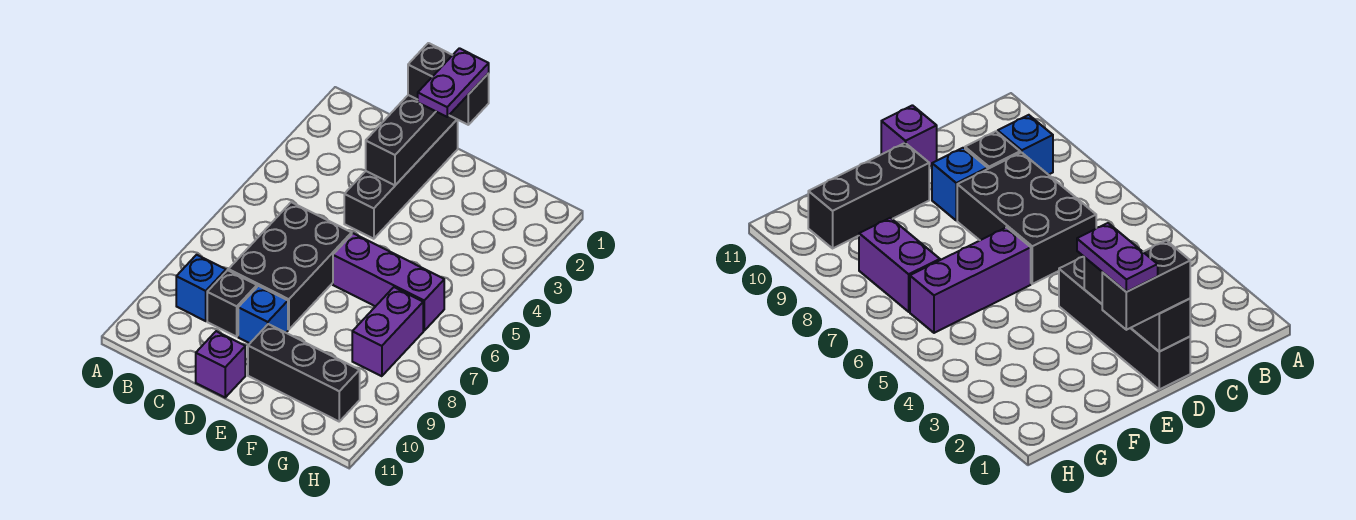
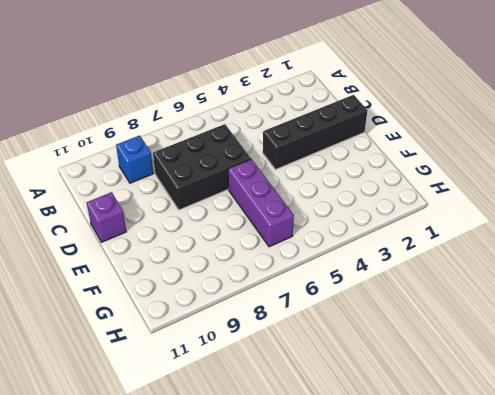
none -> black 1x1 brick [207,270,257,337]
none -> blue 1x1 brick [238,286,288,343]
none -> black 1x3 brick [248,324,360,421]

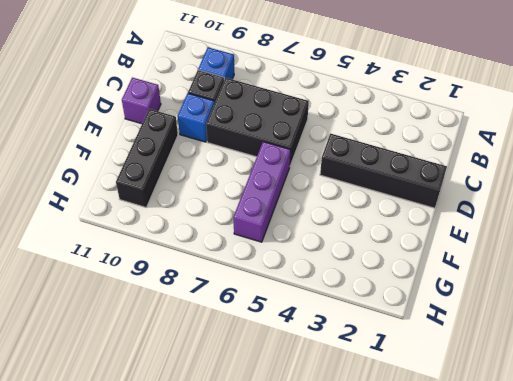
none -> purple 1x2 brick [352,287,423,376]
none -> black 1x3 brick [366,95,457,185]
none -> black 1x2 brick [408,43,489,125]

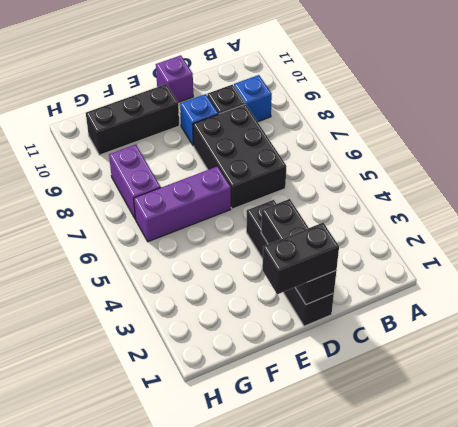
none -> purple 1x2 plate [418,48,489,117]

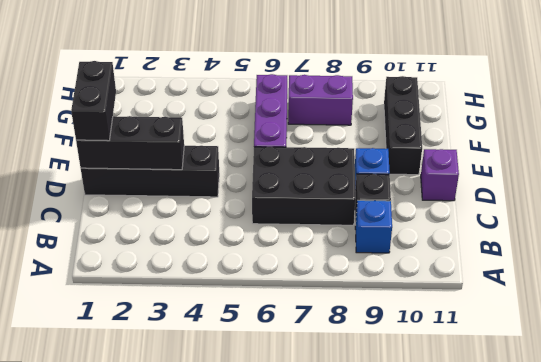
none -> purple 1x2 plate [418,48,489,117]

